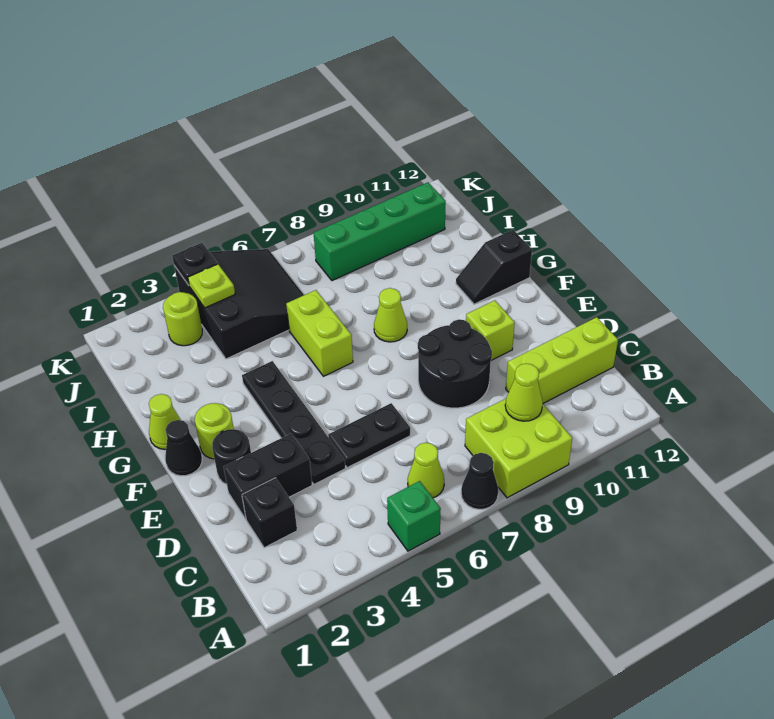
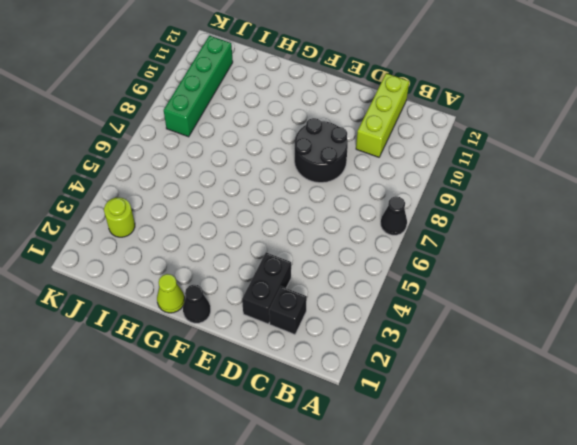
none -> green 1x1 brick [387,481,441,551]
none -> lime 2x2 brick [465,399,572,498]
none -> lime 1x1 cone [408,443,444,498]

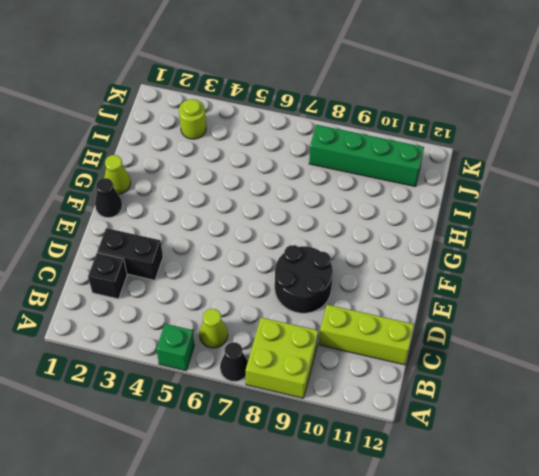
none -> black 1x4 plate [242,361,346,484]
none -> black 1x2 plate [328,403,410,468]
none -> black 1x1 round brick [212,429,251,484]

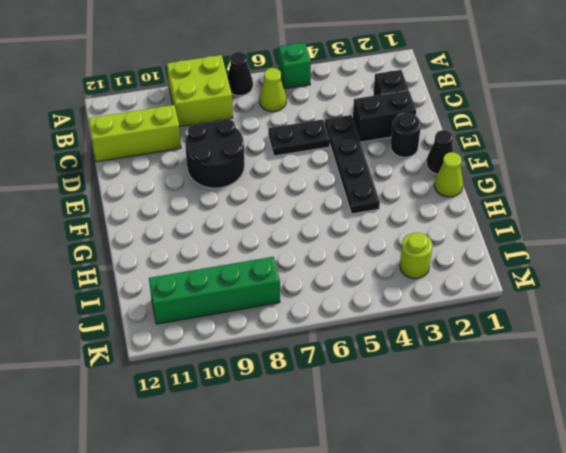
none -> lime 1x1 brick [466,300,515,360]
none -> lime 1x1 round brick [195,403,234,459]
none -> lime 1x2 brick [286,290,353,376]

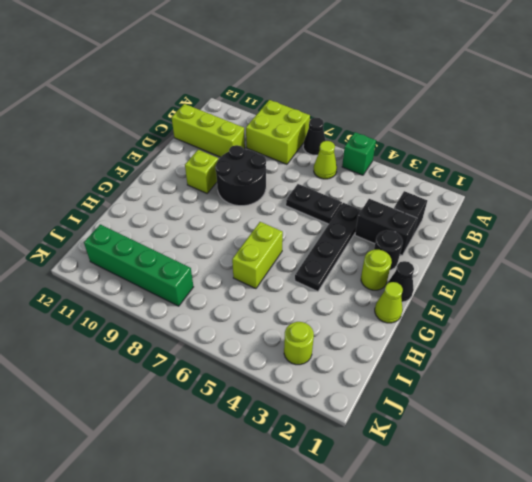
none -> lime 1x1 cone [374,288,407,342]
none -> black 1x2 slope [456,230,532,304]
none -> black 3x3 slope [174,249,304,359]

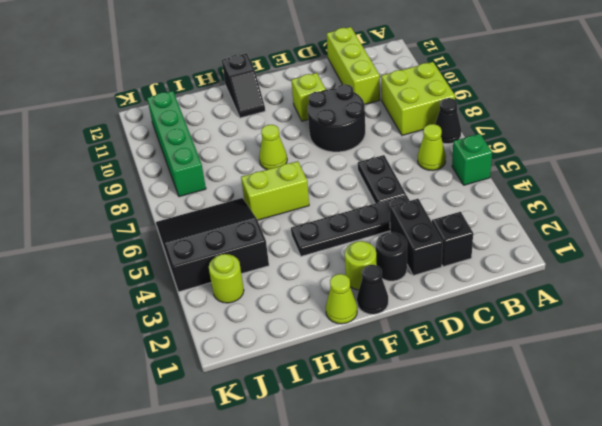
none -> lime 1x1 cone [505,364,543,421]
none -> lime 1x1 plate [188,264,235,308]
none -> black 1x1 plate [172,243,218,285]

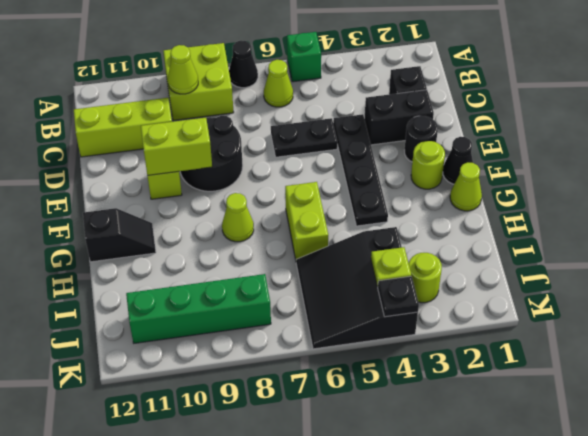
lime 1x2 brick [141,118,212,175] -> none

